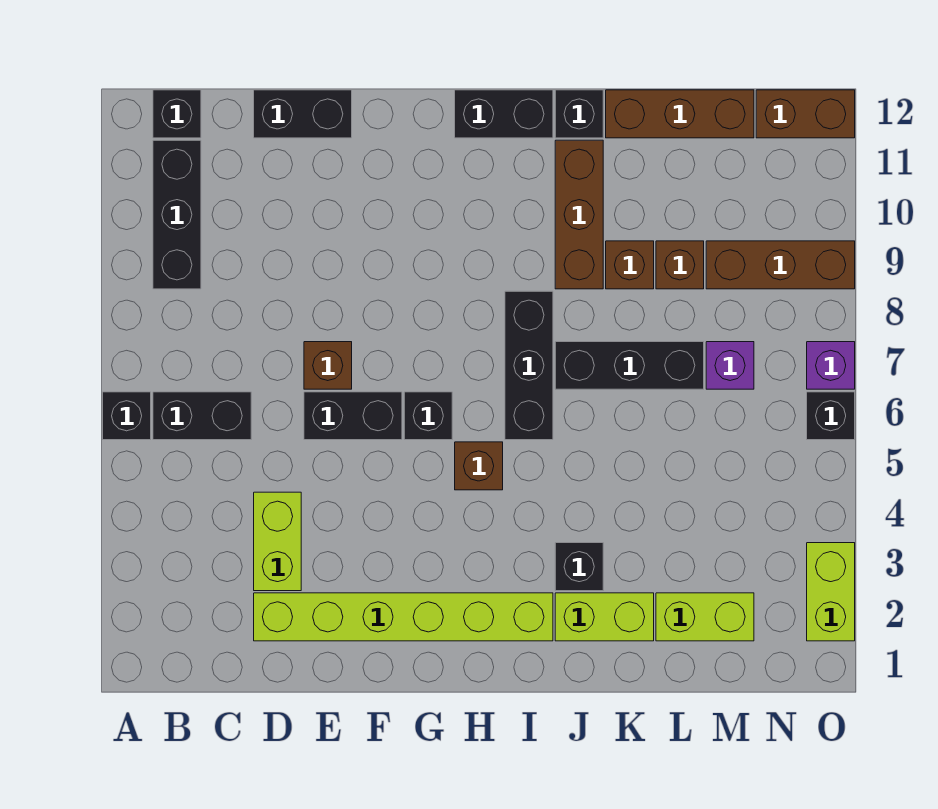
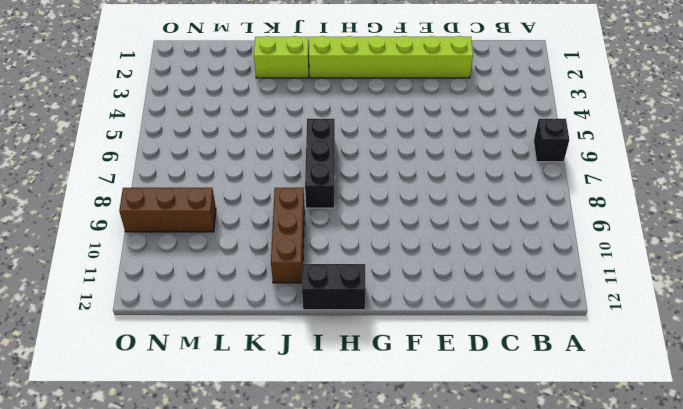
none -> black 1x2 brick [153,392,251,440]
none -> black 1x3 brick [153,140,201,289]
none -> black 1x1 brick [153,90,201,138]

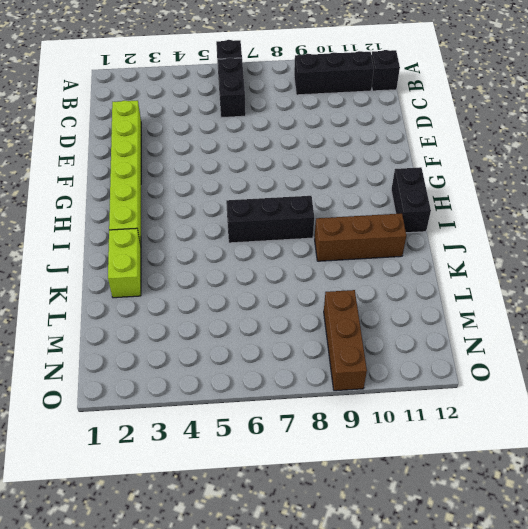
none -> lime 1x2 brick [254,492,301,591]
none -> black 1x2 brick [254,90,352,138]
none -> black 1x2 brick [304,392,402,440]

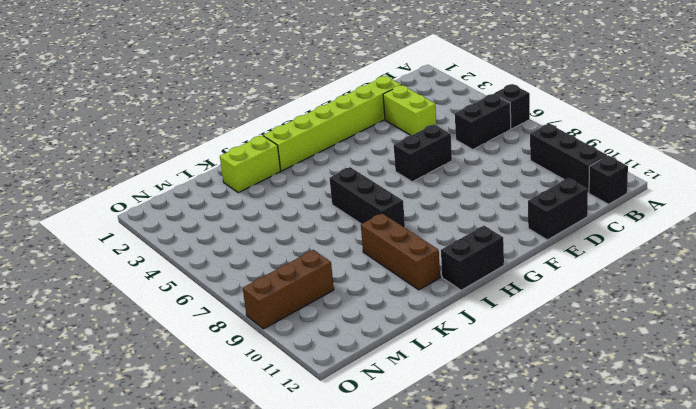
none -> brown 1x1 brick [304,342,352,389]
none -> black 1x1 brick [404,392,452,440]
none -> brown 1x1 brick [455,442,503,490]

